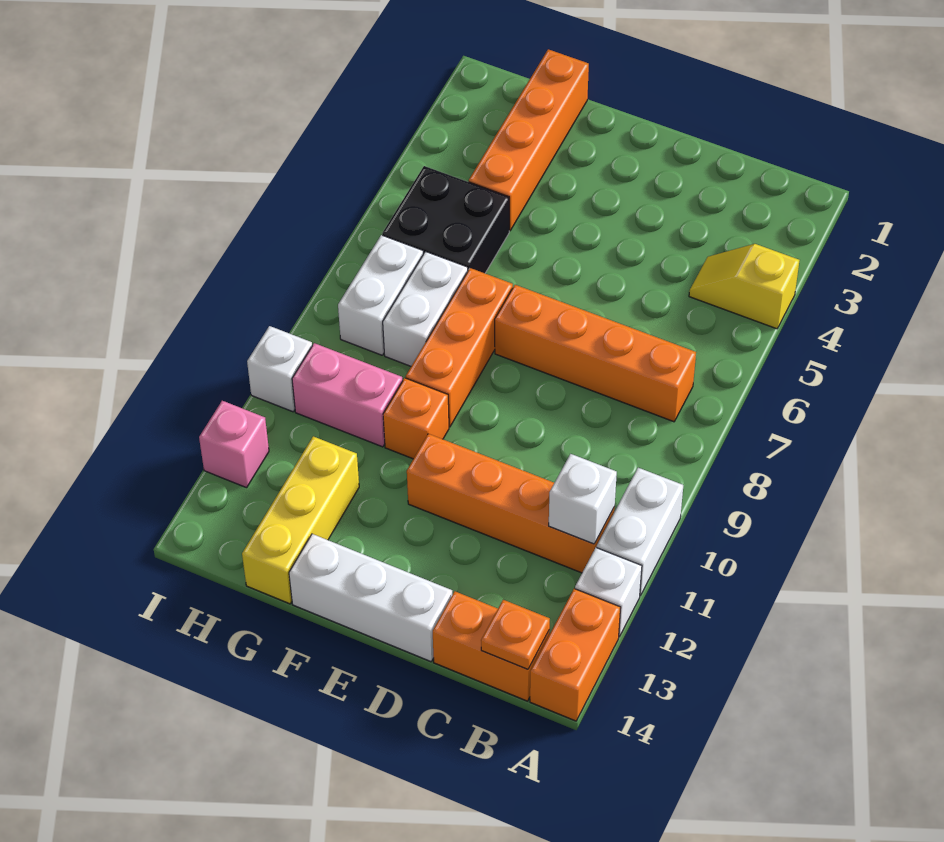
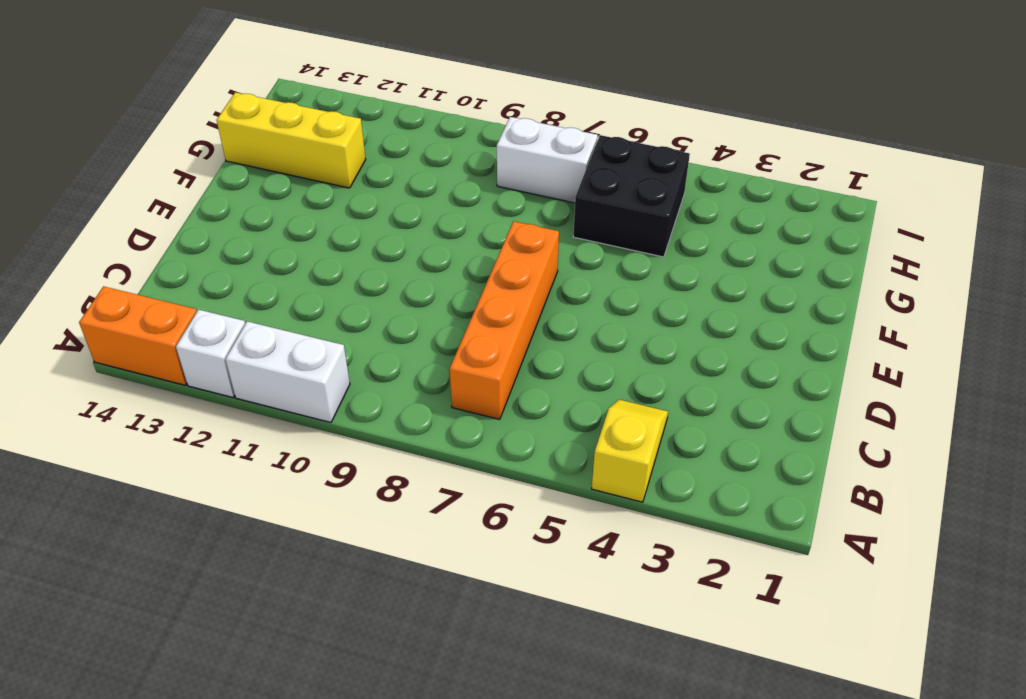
none -> orange 1x4 brick [407,434,615,573]
none -> orange 1x2 brick [433,591,550,701]
none -> white 1x3 brick [289,534,452,662]

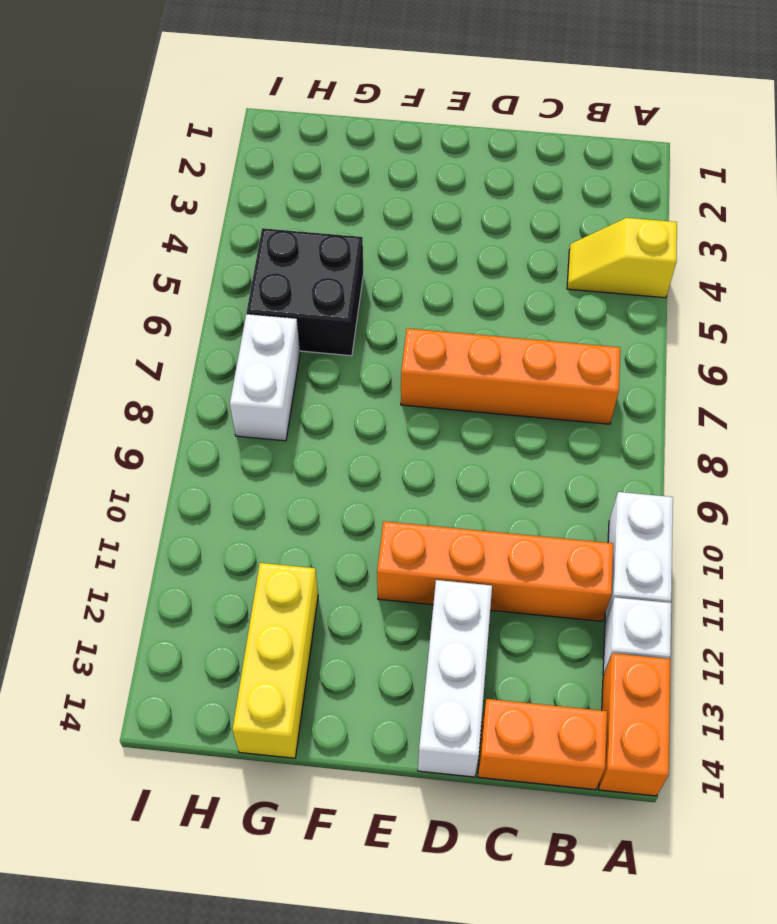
white 1x3 brick [418,580,492,777] -> white 1x3 brick turned to [289,534,452,662]
none -> orange 1x3 brick [406,268,513,427]
none -> orange 1x1 brick [383,378,449,459]
none -> orange 1x4 brick [469,49,589,231]

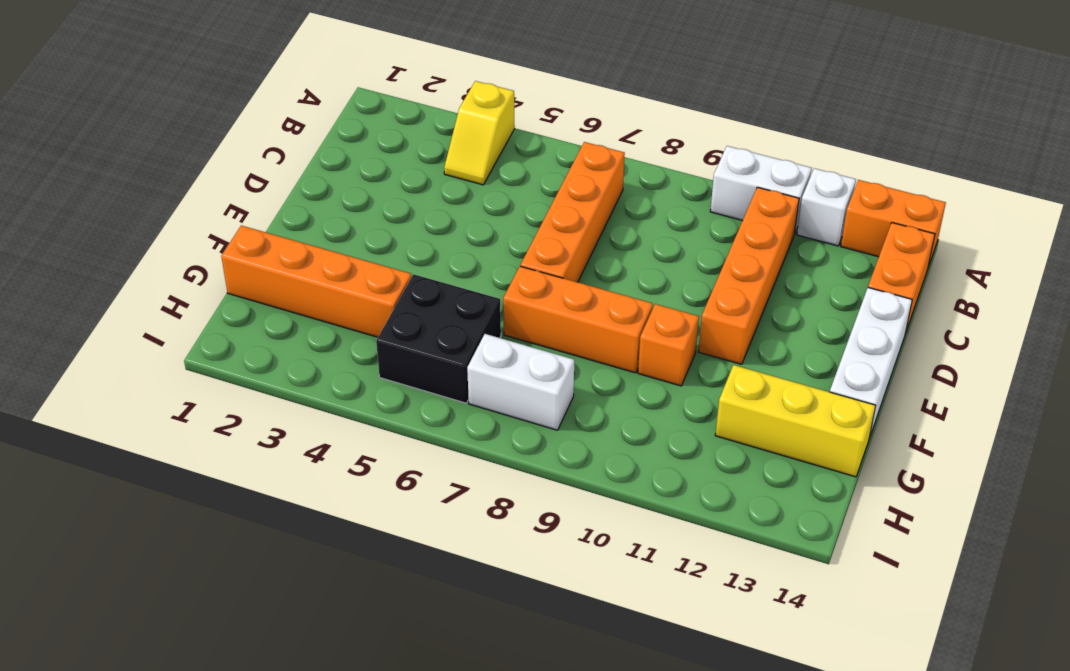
none -> white 1x2 brick [383,251,468,366]
none -> pink 1x2 brick [292,343,403,447]
none -> white 1x1 brick [247,326,312,412]

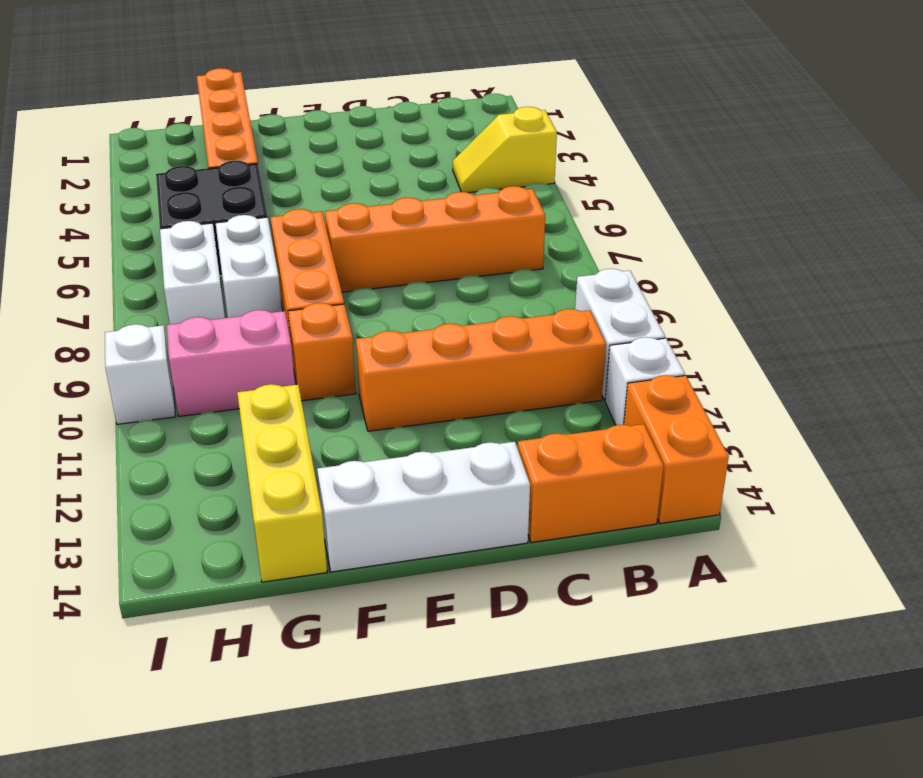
none -> pink 1x1 brick [199,401,269,488]
none -> white 1x1 brick [549,454,617,544]
none -> orange 1x1 plate [481,600,550,669]

